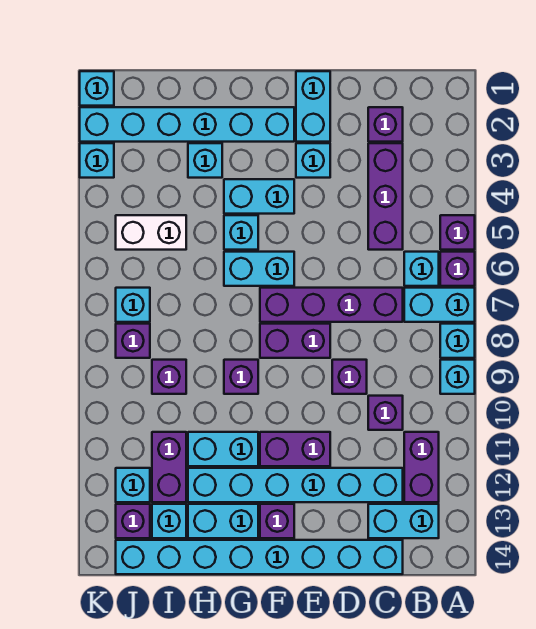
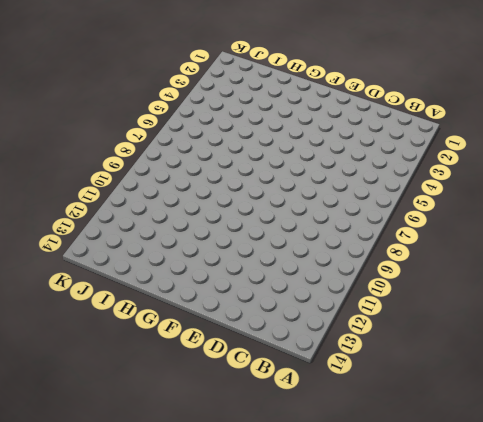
none -> purple 1x1 brick [440,215,475,250]
none -> purple 1x1 brick [440,252,475,286]
none -> cyan 1x2 brick [404,288,475,322]
none -> cyan 1x1 brick [440,324,475,358]

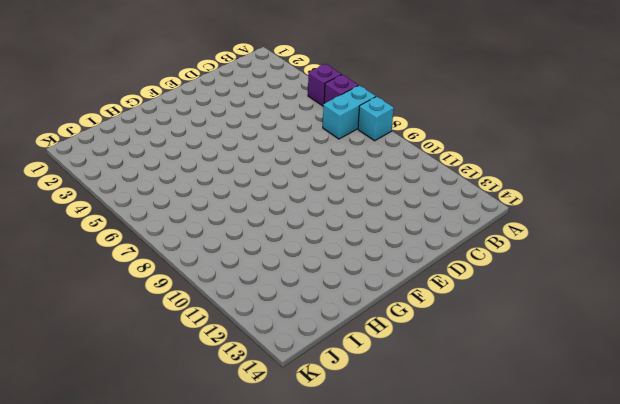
none -> cyan 1x1 brick [440,360,475,394]
none -> cyan 1x1 brick [404,252,439,286]
none -> purple 1x2 brick [404,432,439,502]
none -> cyan 1x2 brick [368,504,439,538]

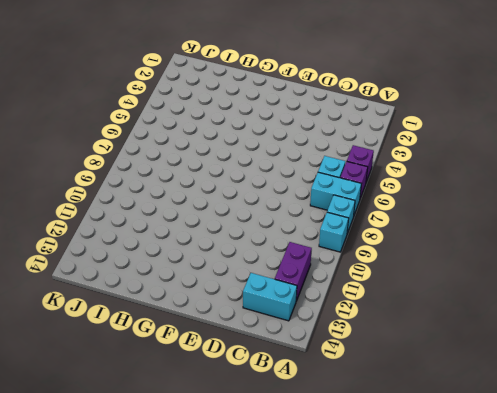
none -> purple 1x1 brick [368,107,403,142]
none -> purple 1x3 brick [368,143,403,250]
none -> purple 1x4 brick [260,288,403,322]
none -> purple 1x1 brick [368,396,403,430]

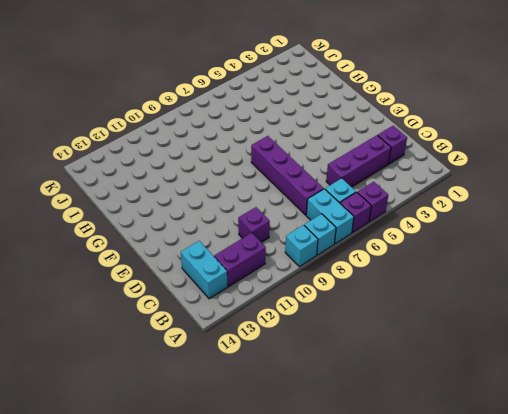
none -> cyan 1x6 brick [188,468,403,502]
none -> cyan 1x8 brick [116,540,403,574]
none -> purple 1x1 brick [332,360,367,394]
none -> cyan 1x2 brick [296,71,330,142]

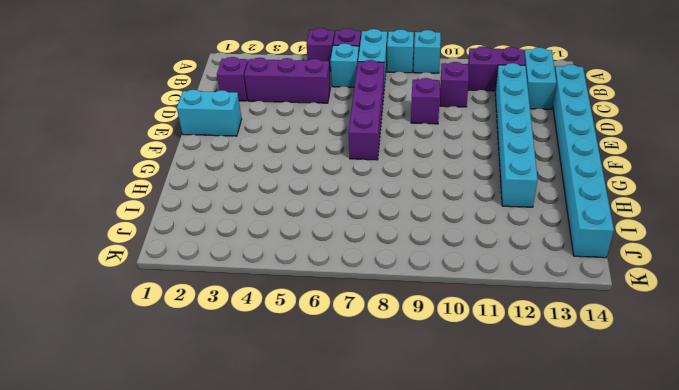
none -> cyan 1x1 brick [296,143,330,178]
none -> purple 1x2 brick [260,324,330,358]
none -> purple 1x2 brick [260,432,330,466]
none -> cyan 1x6 brick [80,107,294,142]

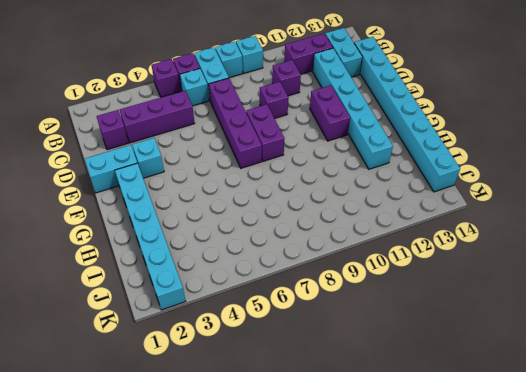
none -> cyan 1x2 brick [224,179,294,214]
none -> cyan 1x2 brick [224,252,294,286]
none -> purple 1x1 brick [260,504,294,538]
none -> cyan 1x1 brick [224,215,258,250]

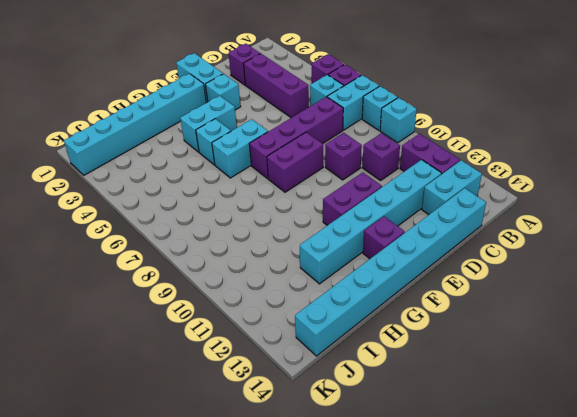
none -> purple 1x1 brick [224,360,258,394]
none -> cyan 1x2 brick [188,432,258,466]
none -> cyan 1x2 brick [188,504,258,538]
none -> cyan 1x1 brick [188,143,222,178]

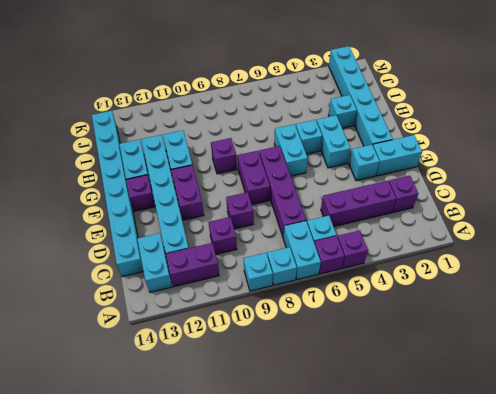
none -> white 1x2 brick [116,215,186,250]
none -> purple 1x1 brick [152,360,186,394]
none -> purple 1x2 brick [152,432,186,502]
none -> cyan 1x1 brick [152,504,186,538]

